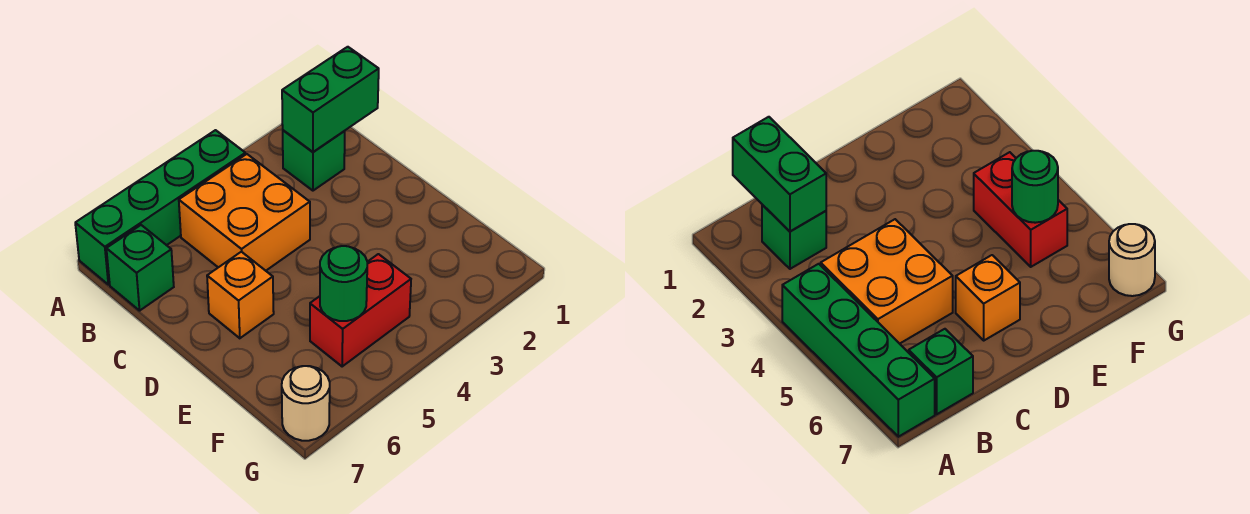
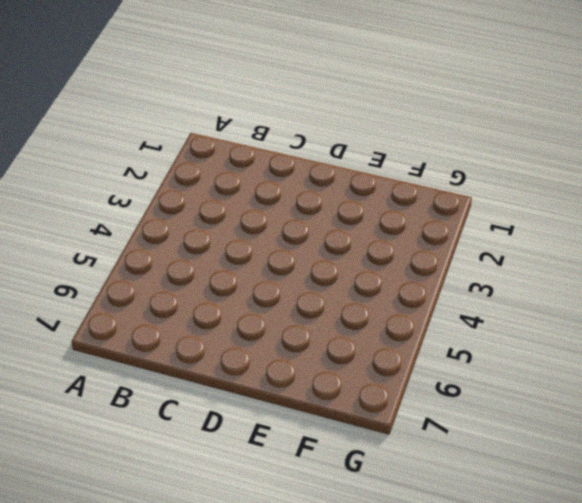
none -> green 1x4 brick [75,130,245,285]
none -> green 1x1 brick [283,130,345,191]

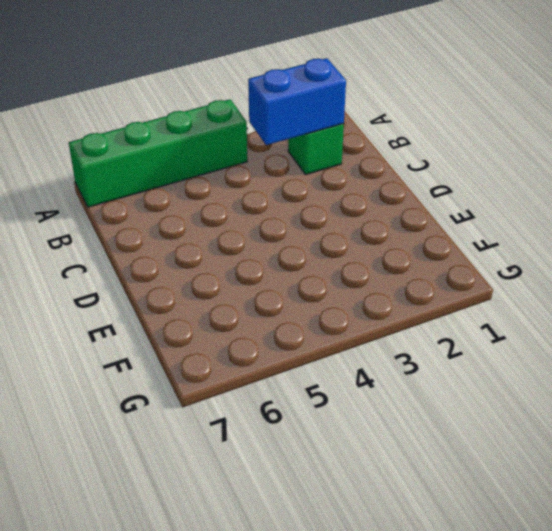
blue 1x2 brick [248,58,346,145] -> green 1x2 brick [282,47,379,152]
none -> orange 2x2 brick [179,154,310,271]
none -> green 1x1 brick [106,225,174,311]

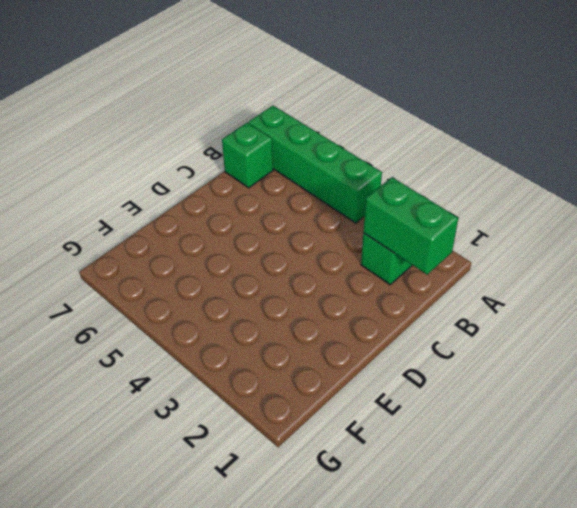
none -> orange 2x2 brick [179,154,310,271]
none -> orange 1x1 brick [207,252,274,338]

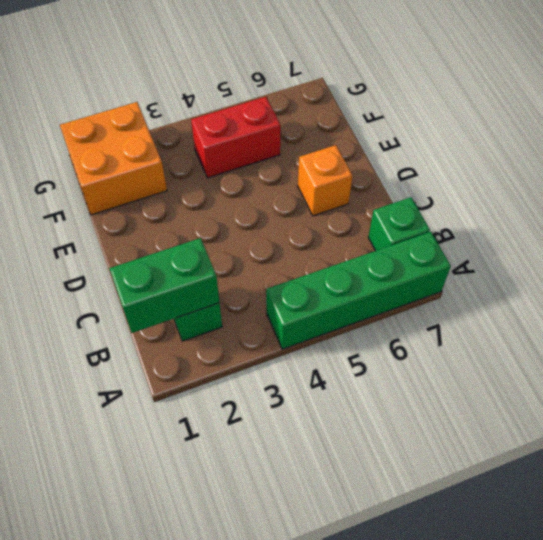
orange 2x2 brick [60,102,167,215] -> orange 2x2 brick moved to [179,154,310,271]
none -> tan 1x1 round brick [282,366,330,441]
none -> green 1x1 round brick [320,246,367,321]

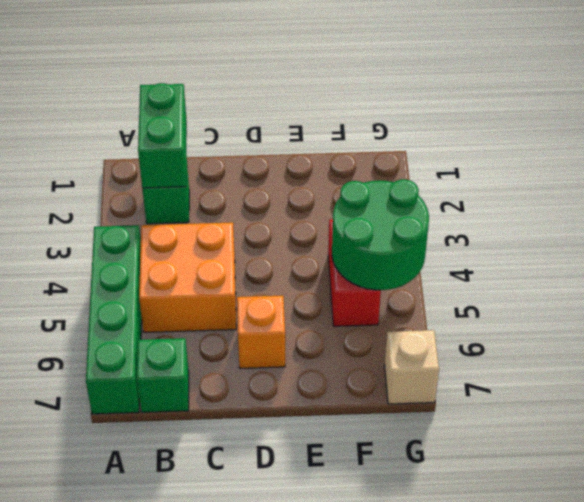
green 2x2 round brick [332,179,429,290] -> green 1x1 round brick [320,246,367,321]
tan 1x1 brick [384,330,439,404] -> tan 1x1 round brick [282,366,330,441]

